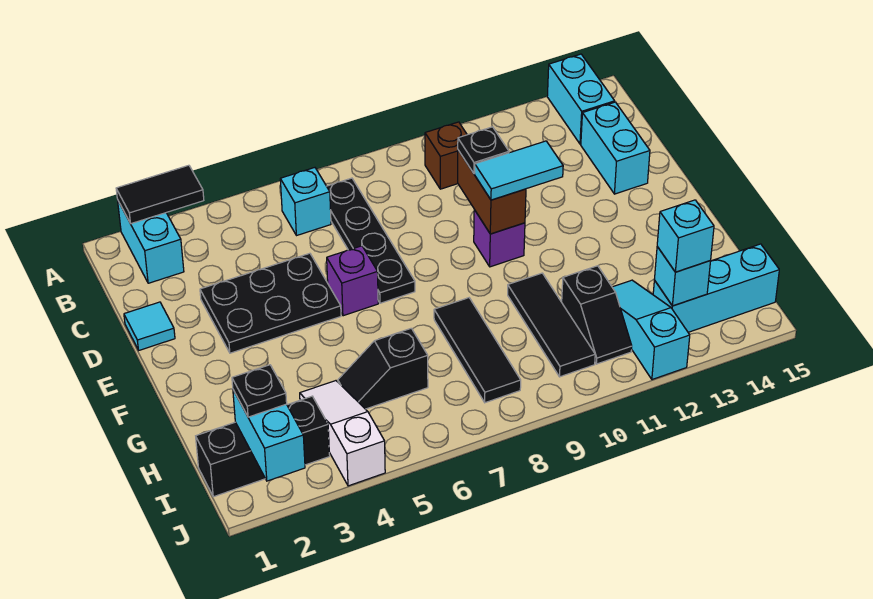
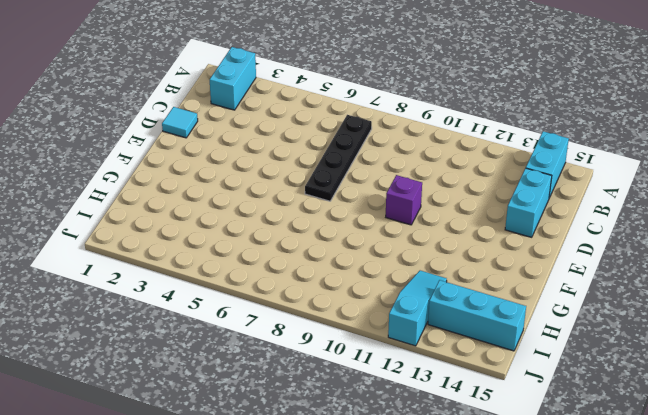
none -> cyan 1x1 brick [280,168,331,236]
none -> brown 1x1 brick [425,122,467,189]
none -> black 2x3 plate [200,253,341,353]

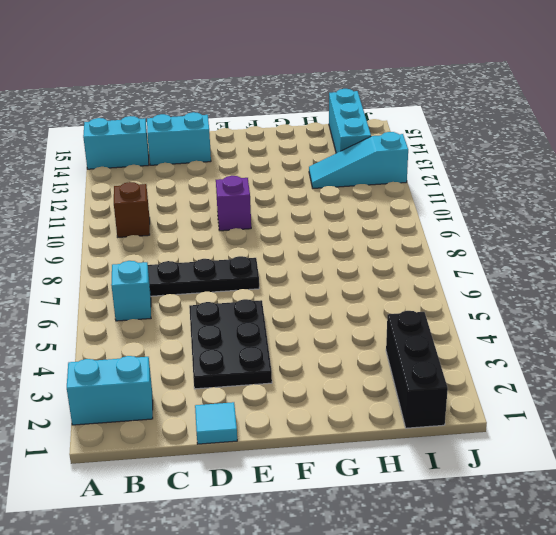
none -> purple 1x1 brick [327,246,378,316]
none -> black 1x3 tile [434,298,521,403]
none -> black 1x3 tile [508,273,595,377]

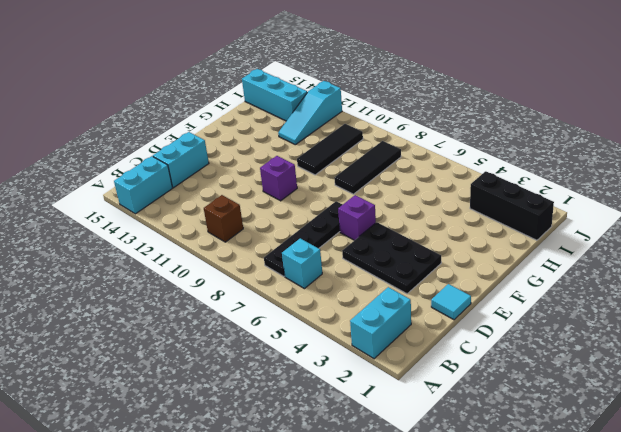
none -> white 1x3 slope [300,381,385,486]
none -> black 1x2 slope [338,328,428,409]
none -> black 1x2 slope [562,266,632,364]

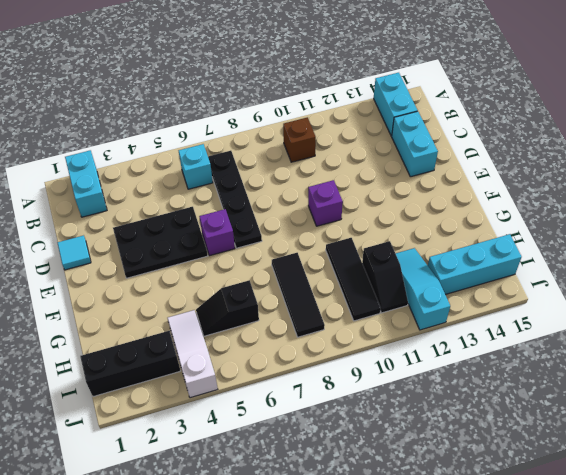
none -> black 1x2 tile [116,165,204,224]
none -> brown 1x2 brick [458,150,526,234]
none -> cyan 1x2 brick [233,390,305,481]

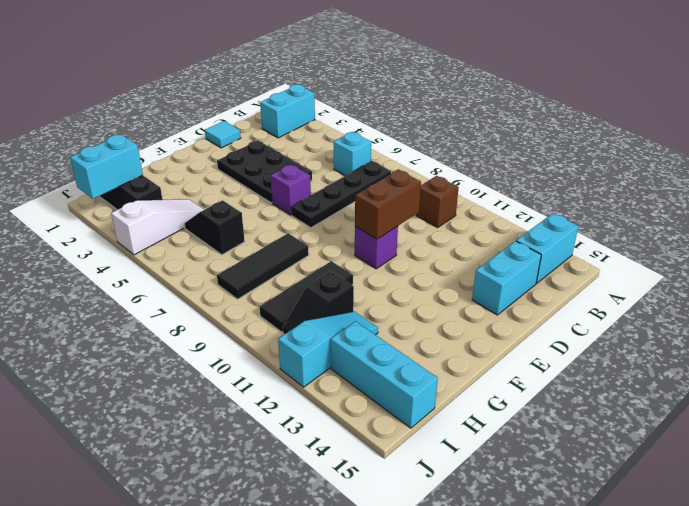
none -> black 1x2 tile [116,165,204,224]
none -> cyan 1x1 brick [654,247,711,306]
none -> black 1x1 plate [458,127,509,174]

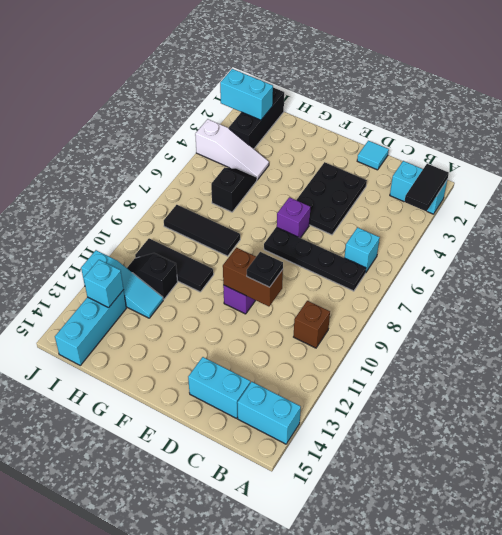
none -> cyan 1x2 tile [475,141,563,200]
none -> black 1x1 plate [232,365,287,417]
none -> cyan 1x1 brick [657,200,714,272]

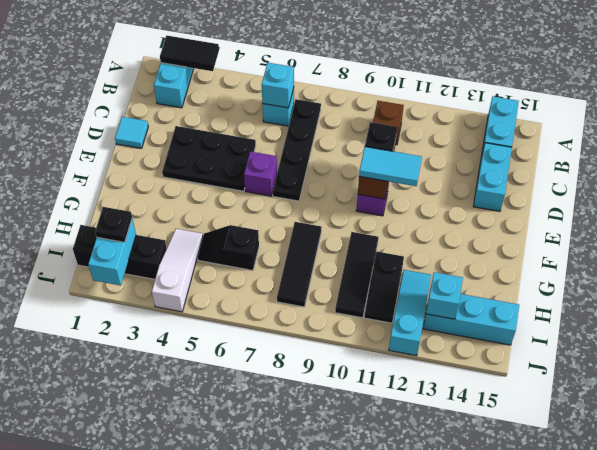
cyan 1x1 brick [262,63,294,108] -> cyan 1x1 brick moved to [657,200,714,272]

